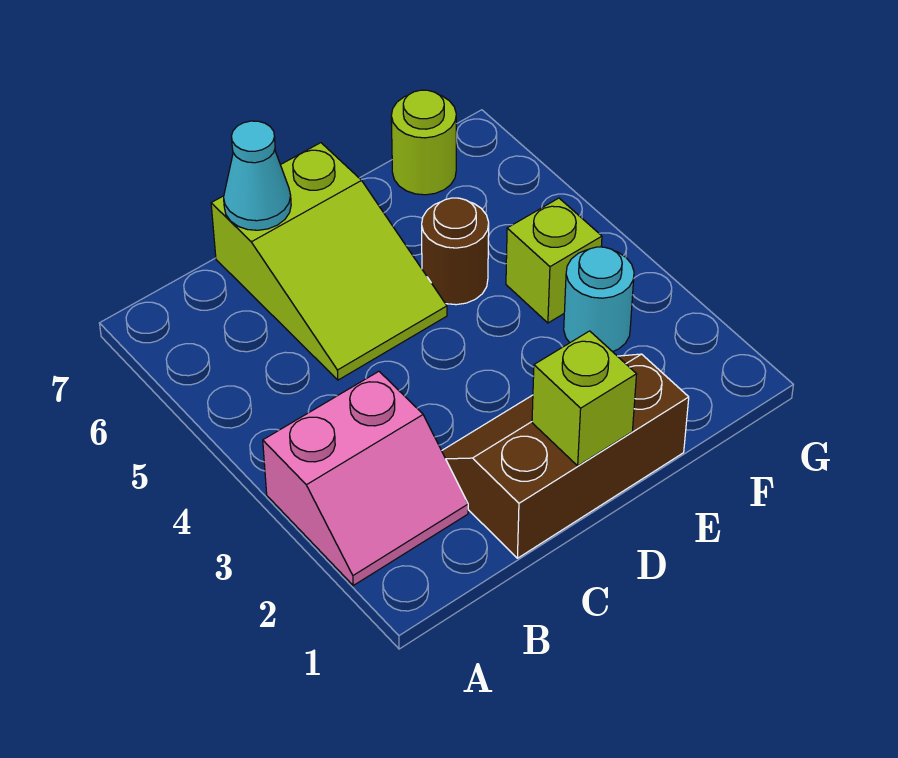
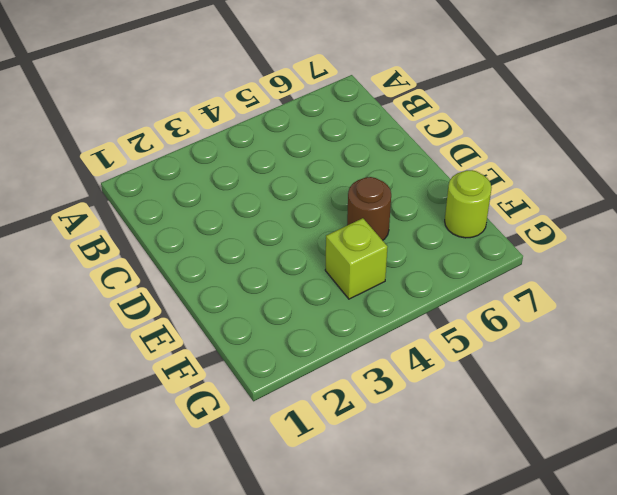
none -> pink 2x2 slope [263,371,468,585]
none -> brown 2x3 slope [442,354,689,558]

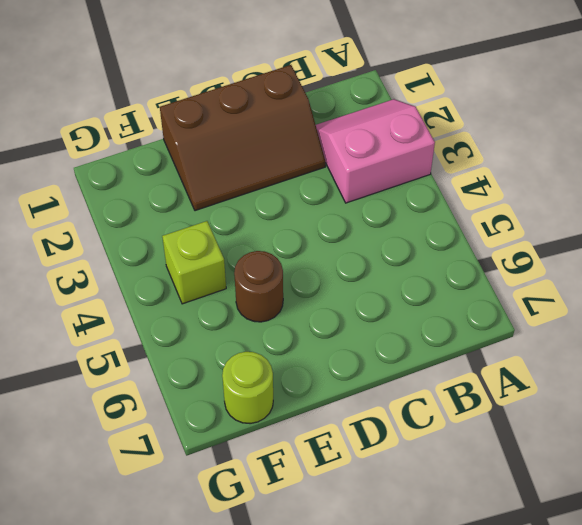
none -> lime 2x3 slope [211,143,447,380]
none -> cyan 1x1 round brick [564,247,634,352]

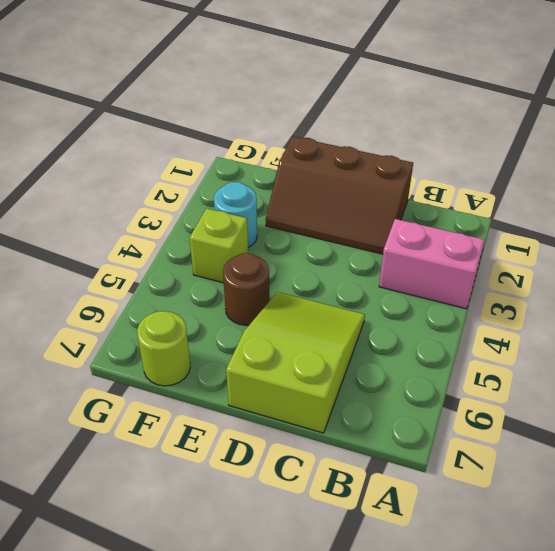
none -> cyan 1x1 cone [224,121,291,230]
none -> lime 1x1 brick [532,331,637,466]

